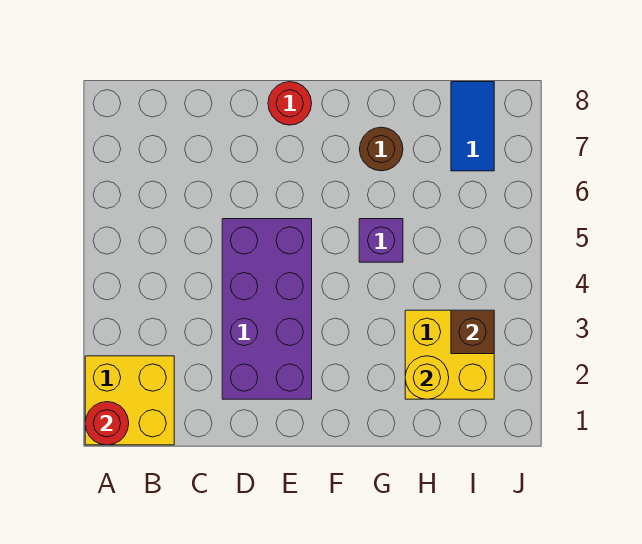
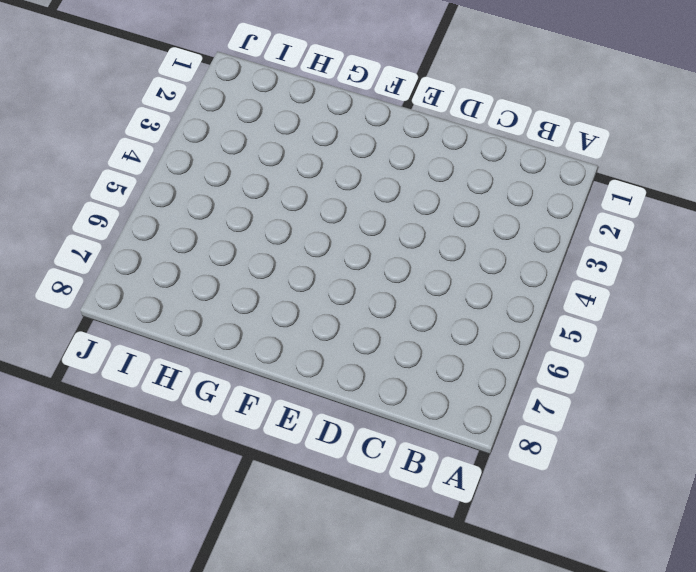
none -> yellow 2x2 brick [85,356,174,445]
none -> purple 2x4 brick [222,219,312,399]

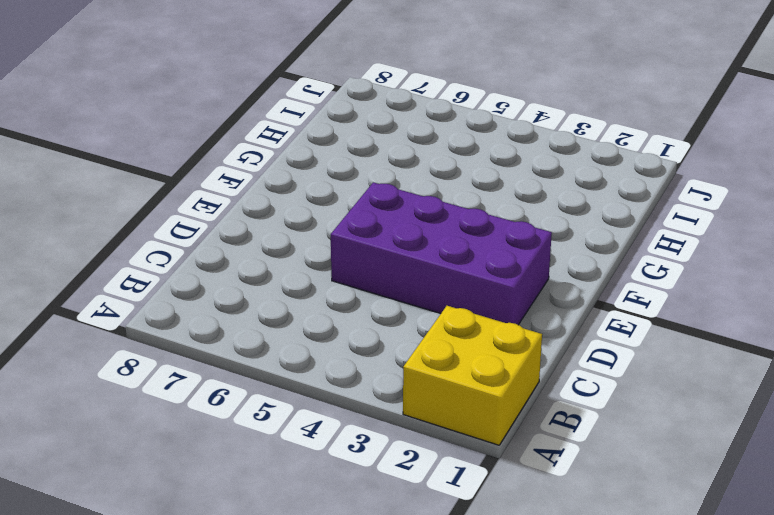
none -> red 1x1 round brick [268,82,312,125]
none -> purple 1x1 brick [359,219,403,262]

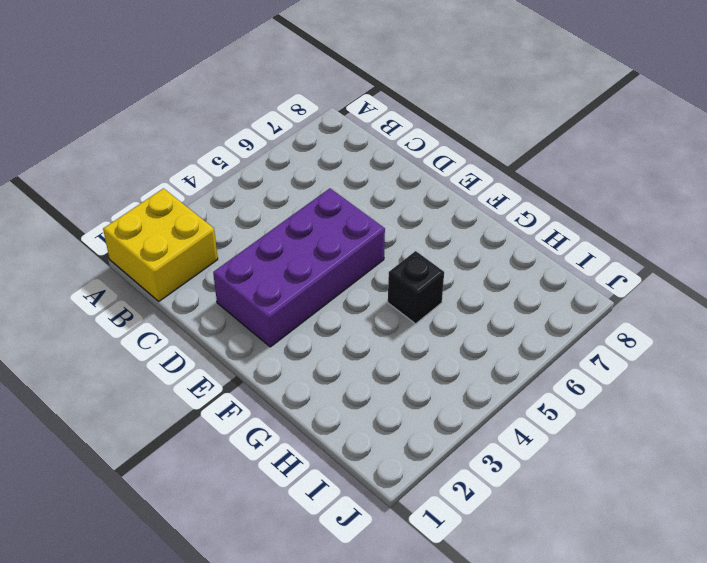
black 1x1 brick [388,251,444,324] -> purple 1x1 brick [359,219,403,262]
none -> red 1x1 round brick [268,82,312,125]
none -> brown 1x1 round brick [360,127,403,171]

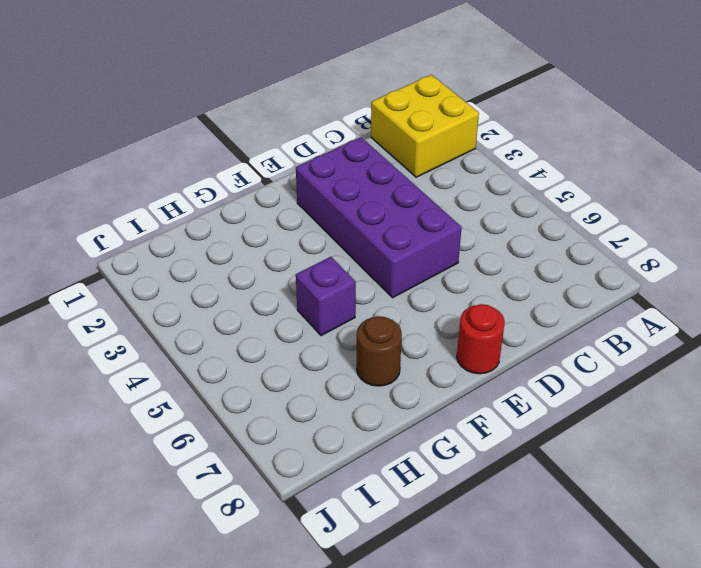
none -> yellow 2x2 brick [405,310,494,399]
none -> blue 1x2 tile [451,82,494,171]

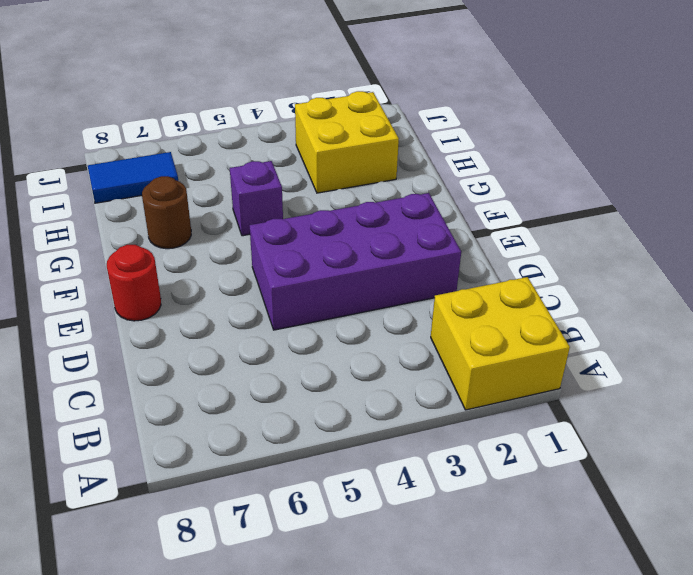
none -> red 1x1 round brick [85,402,129,445]
none -> yellow 1x1 round brick [405,356,449,399]

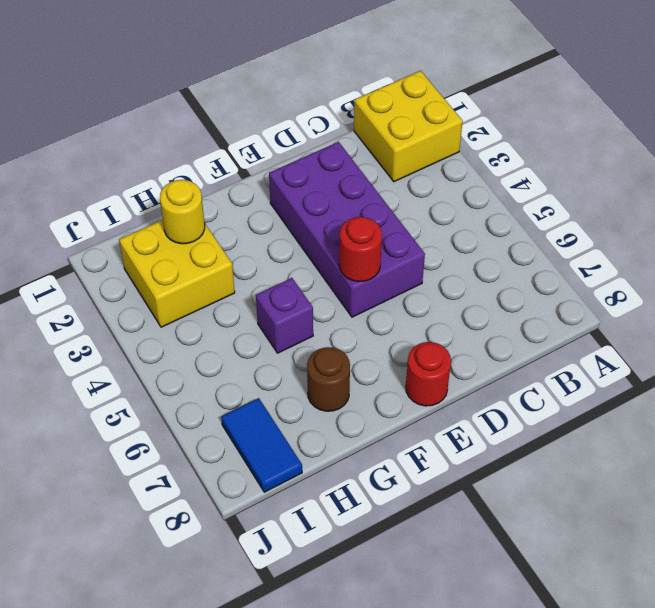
red 1x1 round brick [339,217,382,282] -> red 1x1 round brick moved to [85,402,129,445]
none -> brown 1x1 brick [451,310,494,354]

